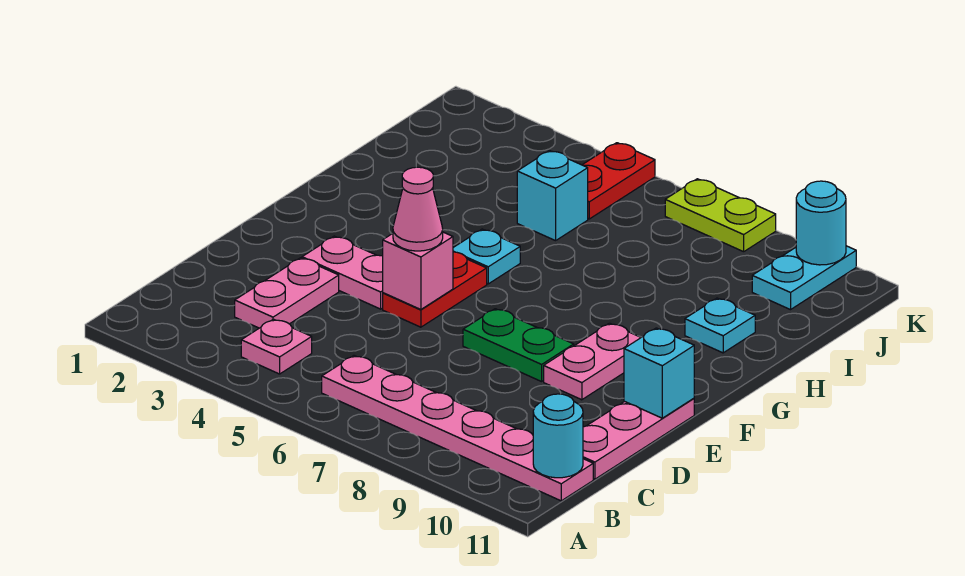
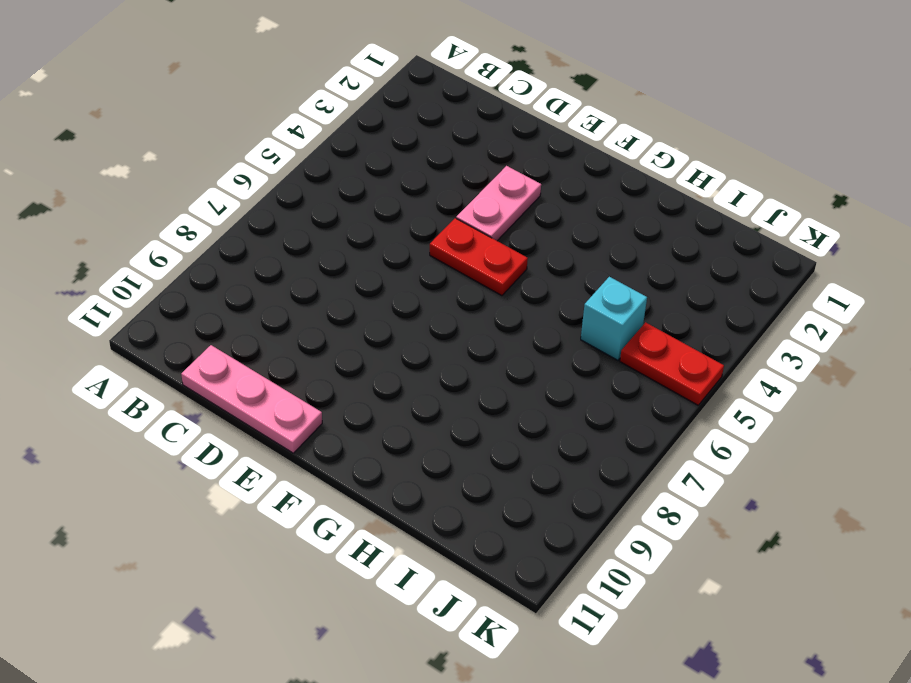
none -> pink 1x1 plate [241,319,312,374]
none -> pink 1x6 plate [322,356,593,501]
none -> pink 1x2 plate [235,258,339,328]

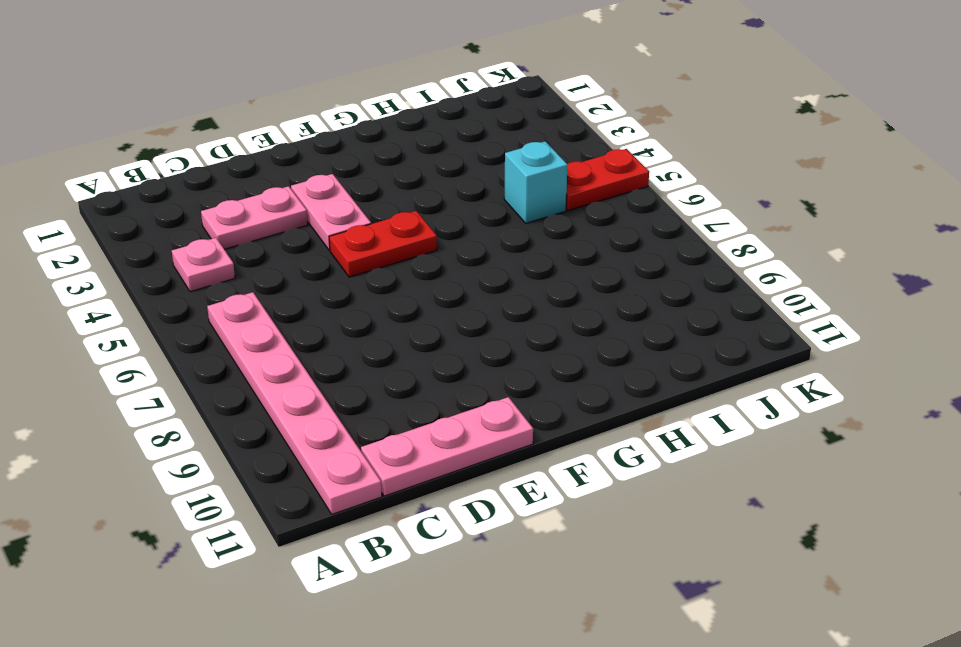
none -> green 1x2 plate [463,309,574,382]
none -> pink 1x2 plate [544,323,641,400]
none -> cyan 1x1 plate [453,229,520,284]

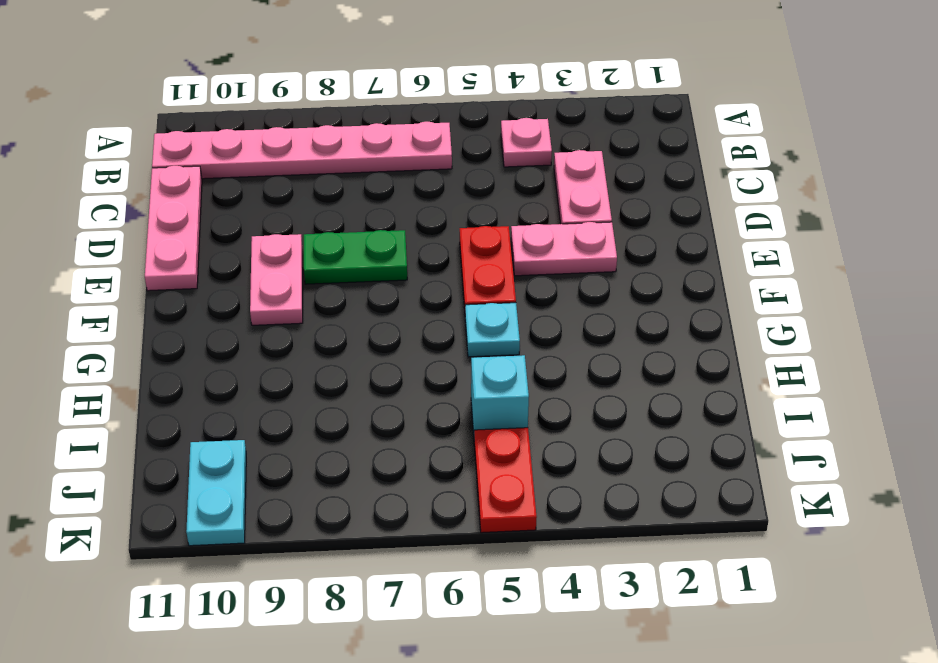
none -> cyan 1x1 plate [685,298,755,353]
none -> lime 1x2 plate [665,179,776,252]
none -> cyan 1x1 round brick [533,394,583,478]

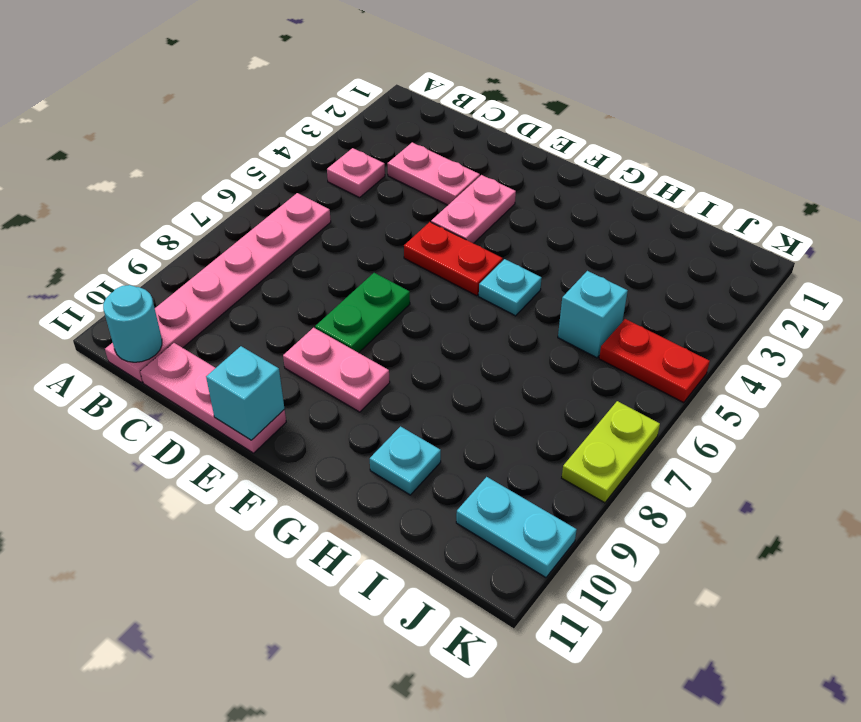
none -> pink 1x1 brick [383,232,453,310]
none -> cyan 1x1 round brick [796,181,846,265]
none -> pink 1x1 cone [393,167,443,251]

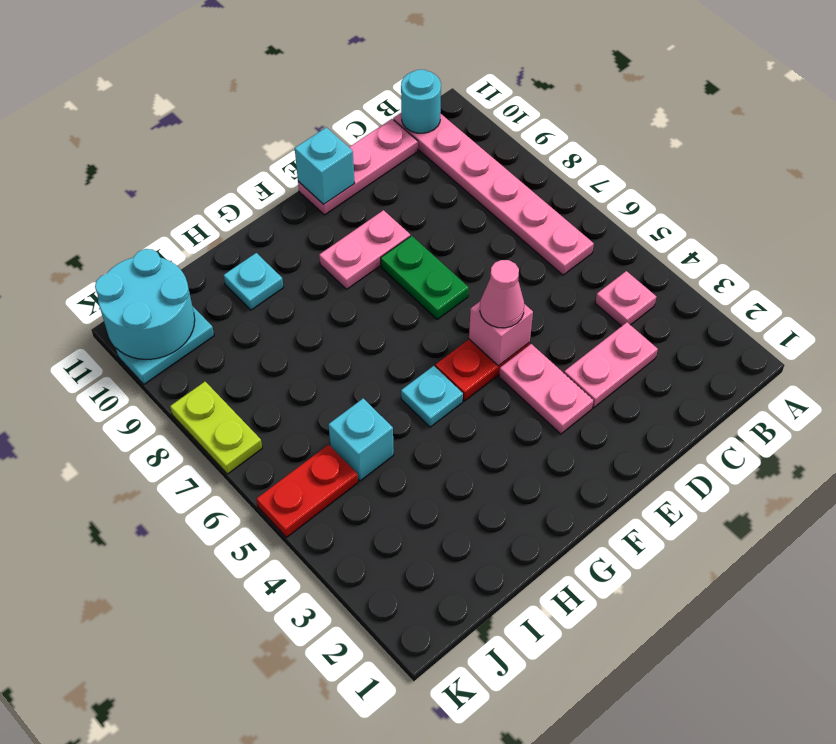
cyan 2x2 round brick [95,249,195,359] -> cyan 1x1 round brick [796,181,846,265]

